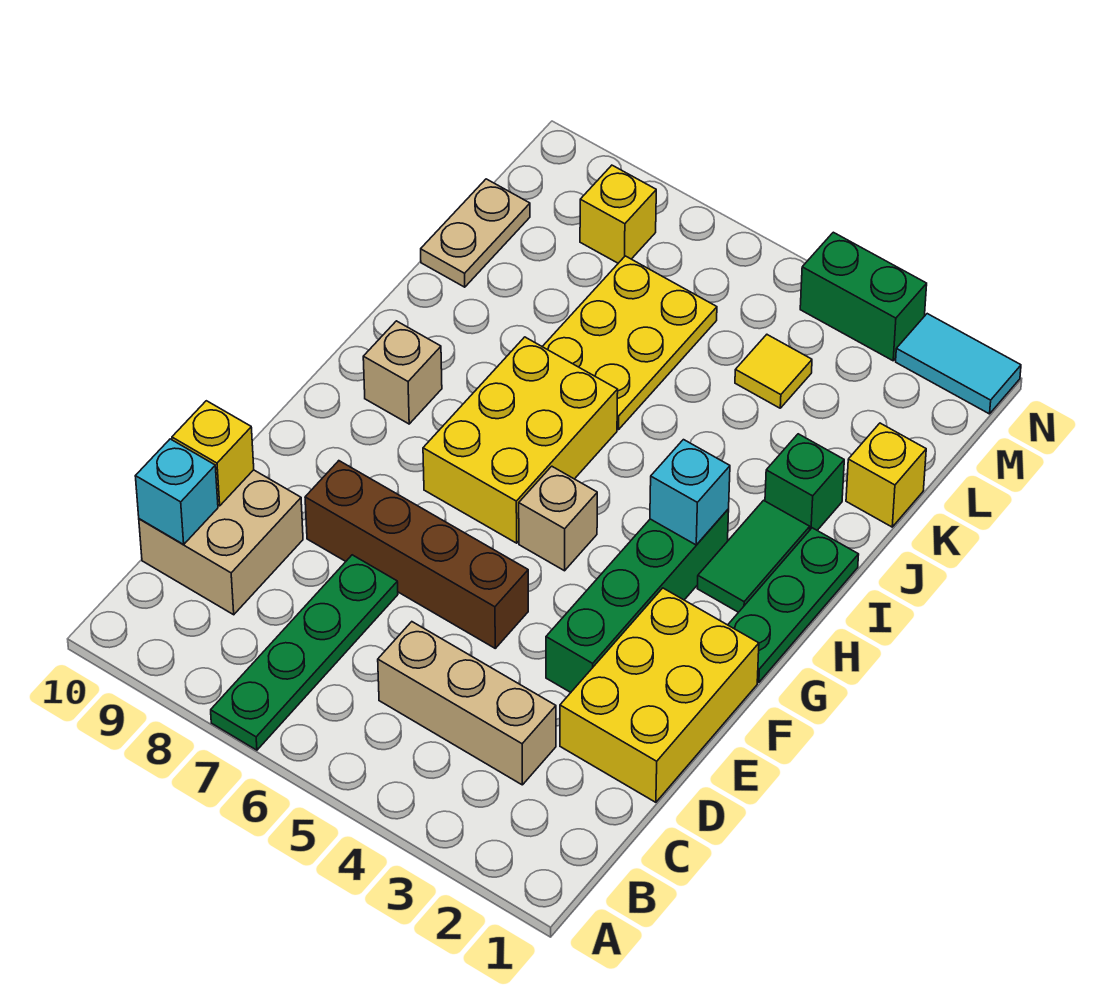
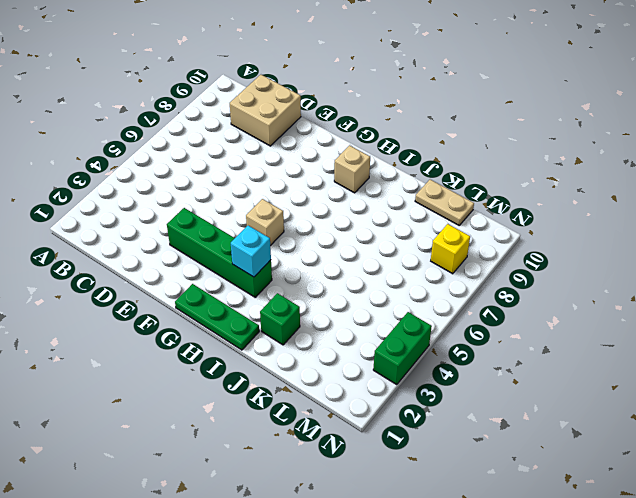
none -> green 1x4 plate [211,555,398,750]
none -> tan 1x3 brick [378,622,556,785]
none -> yellow 2x3 brick [560,588,759,802]

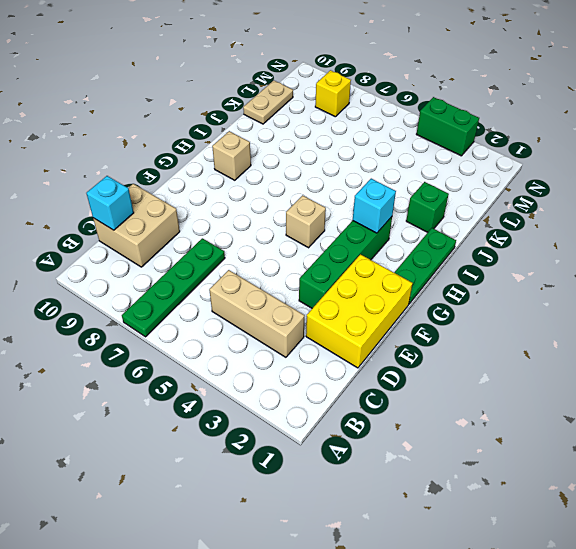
none -> brown 1x4 brick [305,461,528,648]
none -> yellow 2x3 brick [423,337,618,543]
none -> green 1x2 tile [697,500,810,612]

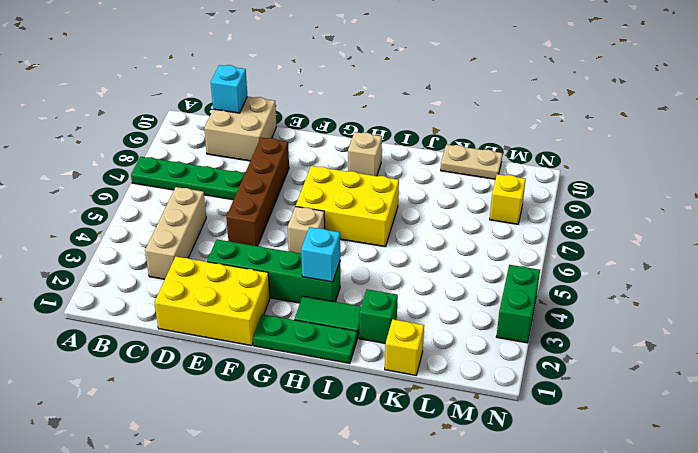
none -> yellow 2x3 plate [542,256,717,430]
none -> yellow 1x1 tile [735,335,812,408]
none -> cyan 1x2 tile [896,314,1021,414]

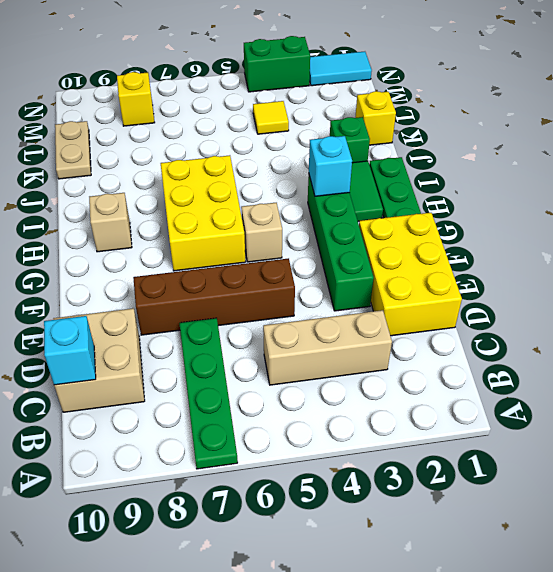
none -> yellow 2x3 plate [542,256,717,430]
none -> yellow 1x1 brick [172,401,254,506]

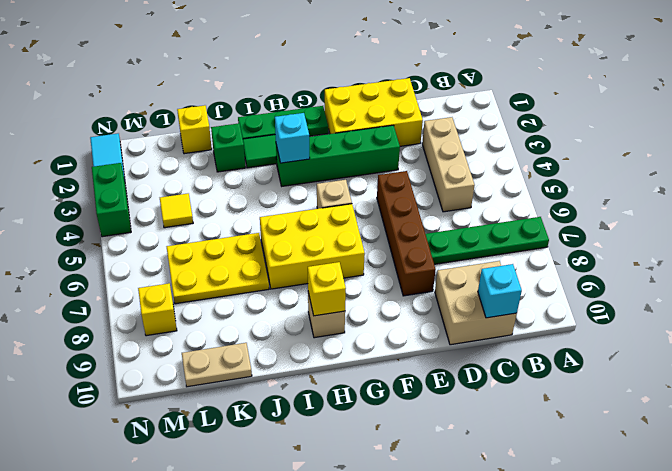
yellow 1x1 brick [308,262,346,316] -> yellow 1x1 brick moved to [172,401,254,506]

